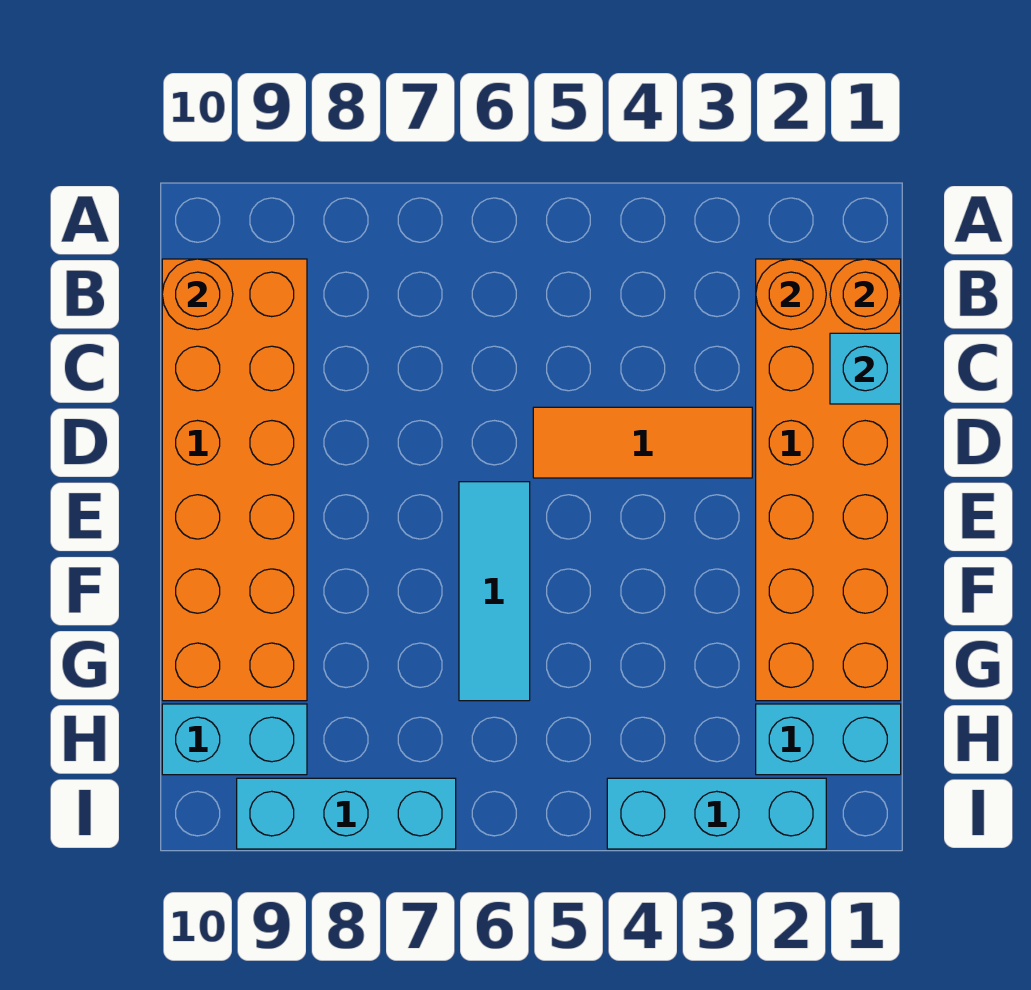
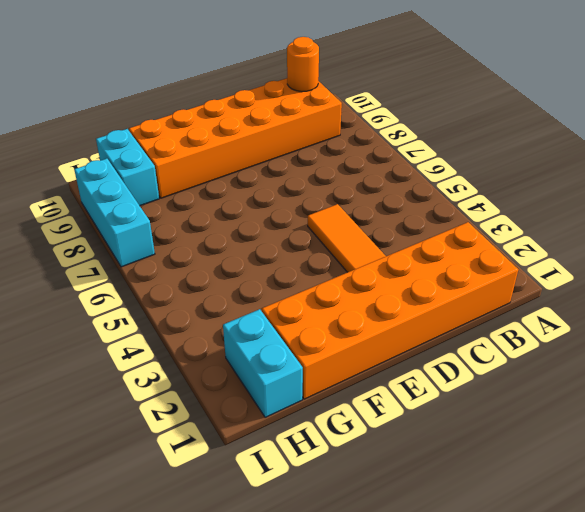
none -> cyan 1x3 tile [459,482,530,701]
none -> cyan 1x3 brick [607,778,826,849]
none -> orange 1x1 round brick [830,259,901,330]

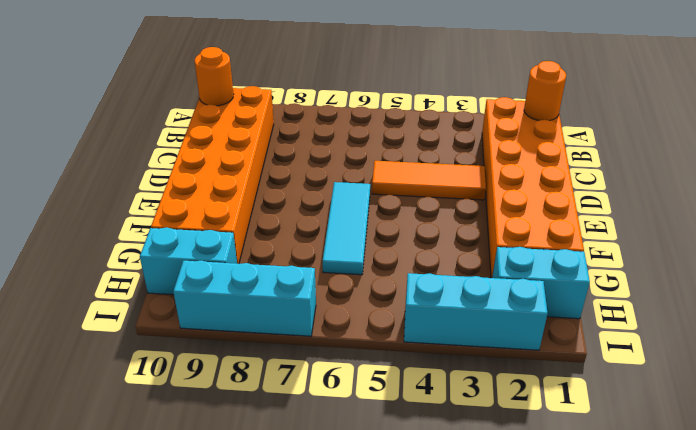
none -> orange 1x1 round brick [756,259,826,330]
none -> cyan 1x1 brick [830,333,901,404]

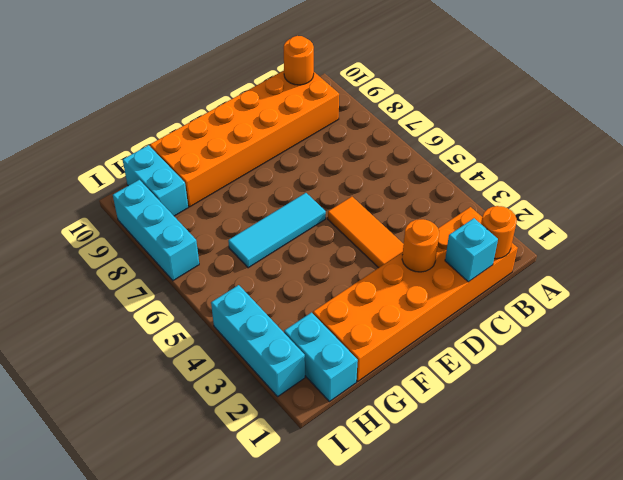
orange 1x1 round brick [402,219,439,272] -> orange 1x1 round brick moved to [756,259,826,330]

